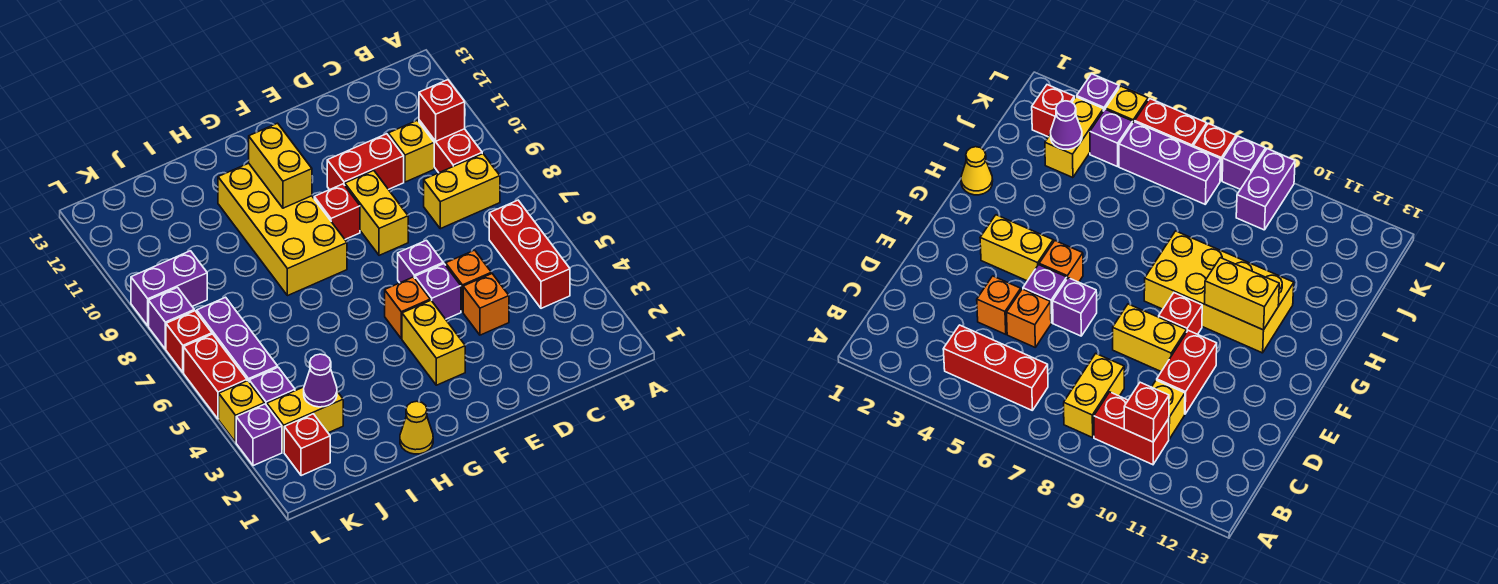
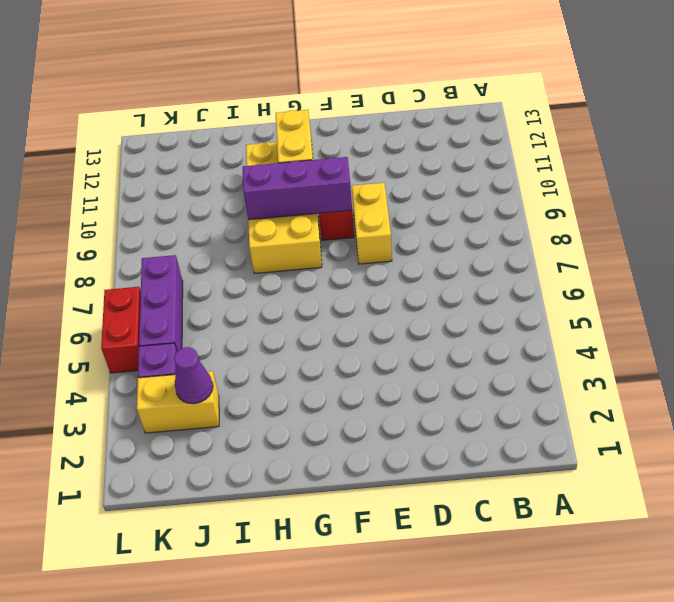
purple 1x3 brick [243,157,352,220] -> none
none -> red 1x3 brick [489,200,570,308]
none -> yellow 1x2 brick [424,154,500,229]
none -> red 1x2 brick [419,120,482,173]

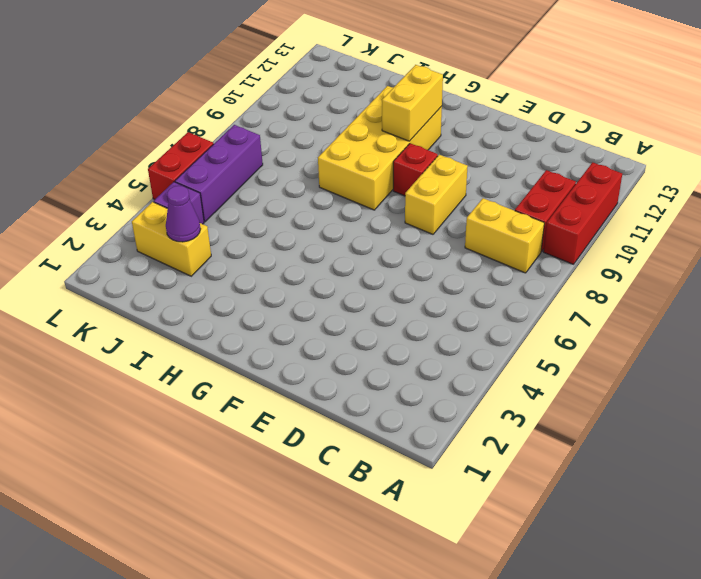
red 1x3 brick [543,162,622,264] -> red 1x3 brick moved to [489,200,570,308]
none -> yellow 1x1 brick [388,120,434,182]
none -> orange 1x1 brick [463,274,509,335]
none -> orange 1x1 brick [446,250,491,312]

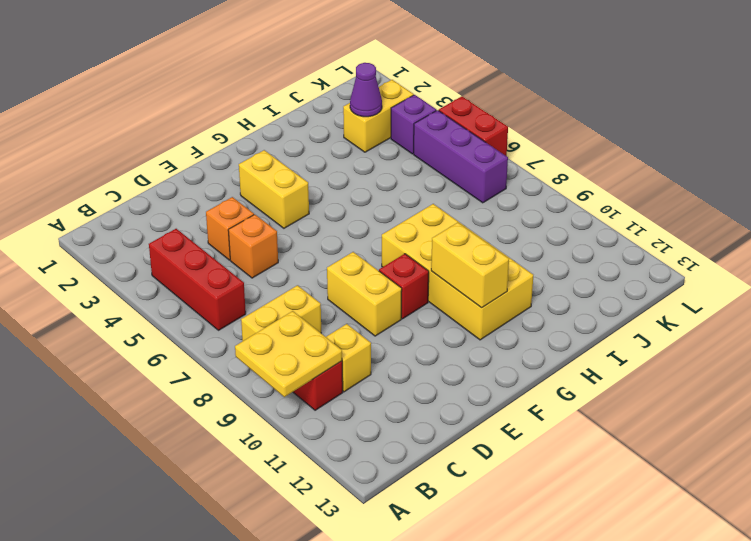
yellow 2x2 plate [235,311,342,397] -> red 1x1 brick [419,80,465,141]
none -> red 1x2 brick [327,134,404,190]
none -> purple 1x1 brick [415,264,461,319]
none -> purple 1x1 brick [398,240,443,283]

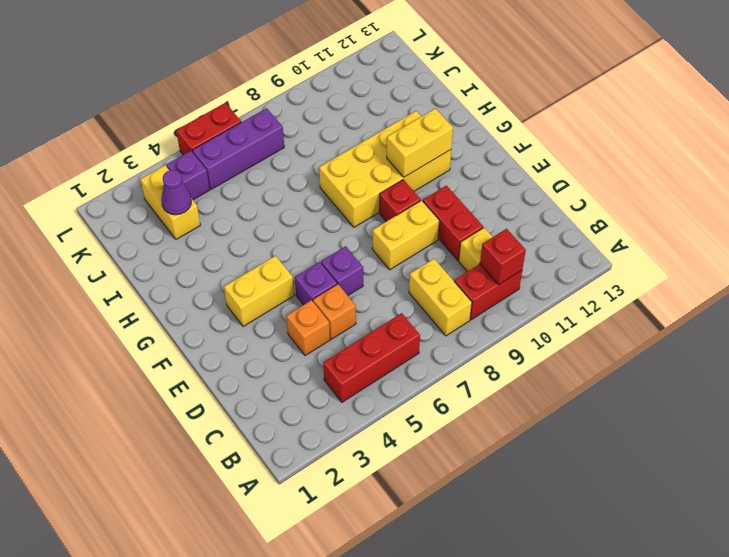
none -> orange 1x1 brick [385,277,430,339]
none -> yellow 1x1 cone [400,401,433,454]
none -> red 1x1 brick [284,414,330,476]

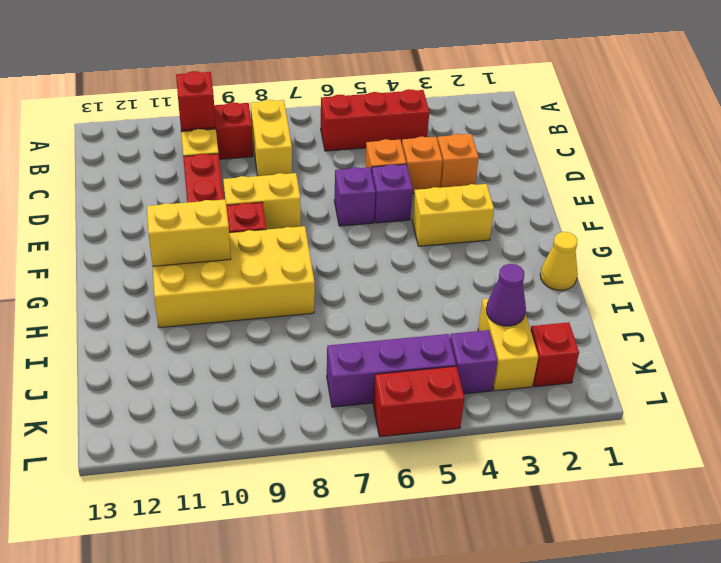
orange 1x1 brick [438,134,479,188] -> orange 1x1 brick moved to [385,277,430,339]
none -> purple 1x2 brick [131,251,207,326]
none -> purple 1x1 brick [236,404,282,466]
none -> yellow 1x1 brick [219,381,265,442]

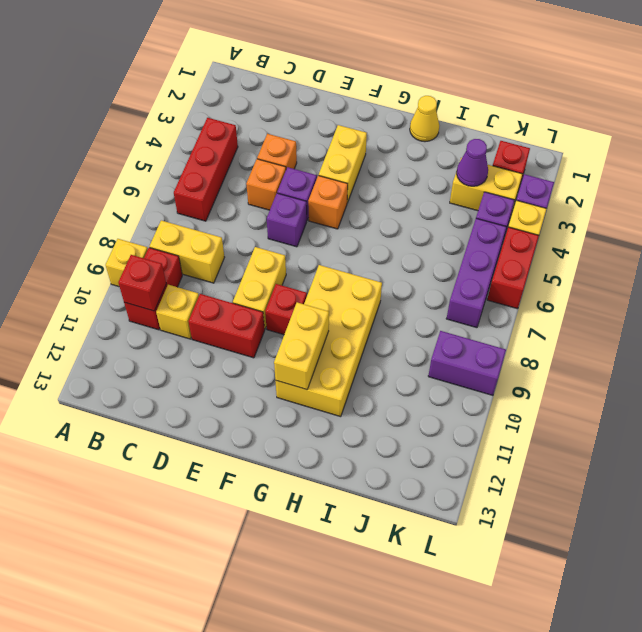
yellow 1x1 brick [106,239,148,287] -> none
none -> red 1x1 brick [166,311,212,372]
none -> purple 1x1 brick [149,288,194,349]

